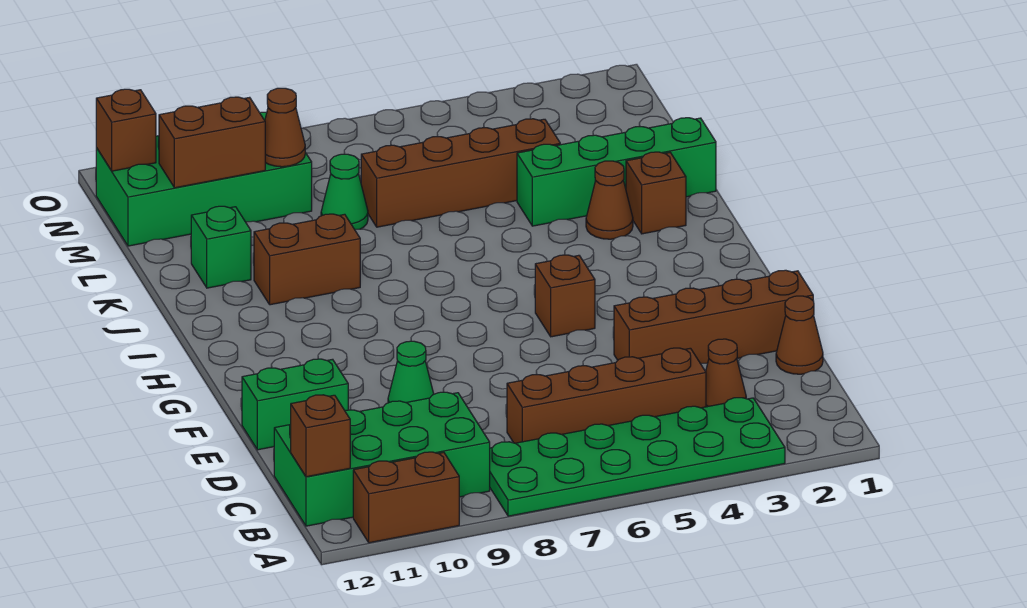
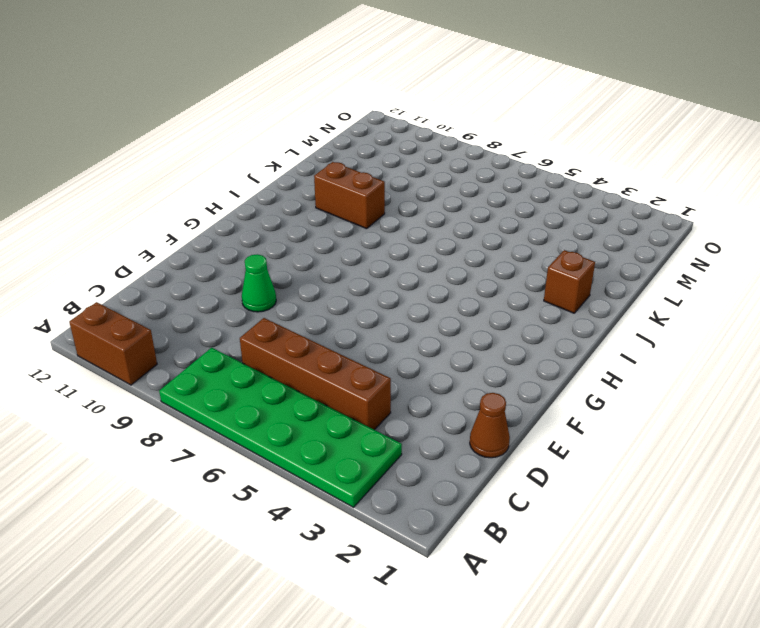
none -> green 2x4 brick [274,392,490,526]
none -> brown 1x1 cone [706,339,746,407]
none -> brown 1x4 brick [614,270,813,364]

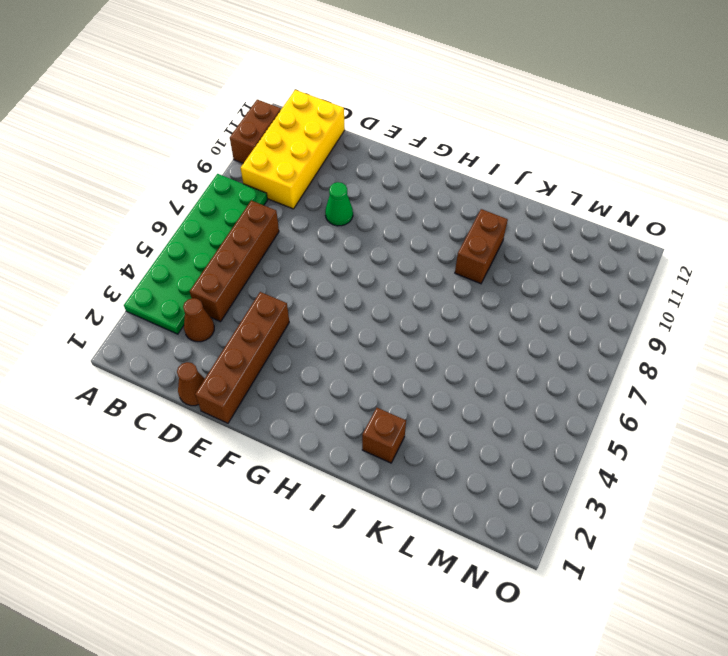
yellow 2x4 brick [241,90,345,209] -> green 2x4 brick [274,392,490,526]
none -> green 1x2 brick [242,359,348,450]
none -> brown 1x1 brick [535,255,595,337]
none -> brown 1x1 cone [586,161,633,239]

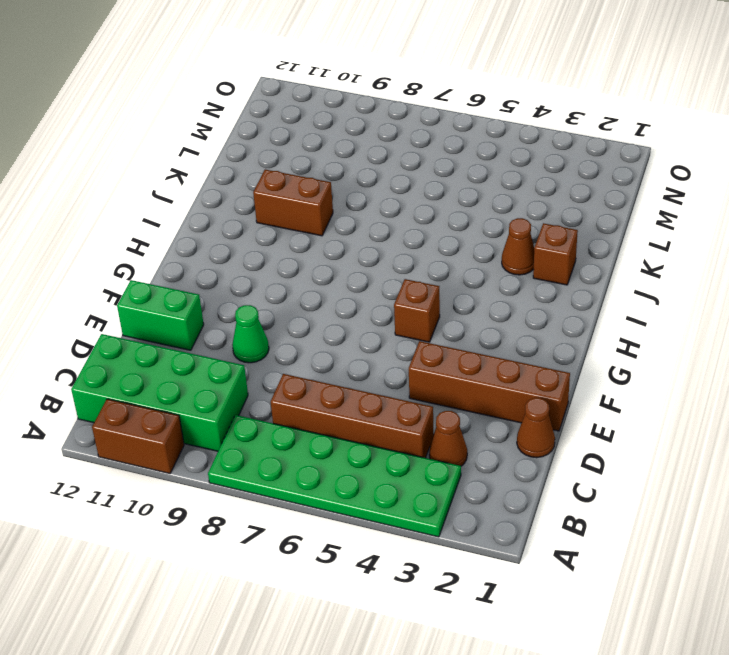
none -> green 1x4 brick [517,118,716,226]
none -> green 1x1 brick [191,206,251,288]
none -> brown 1x4 brick [361,119,560,227]

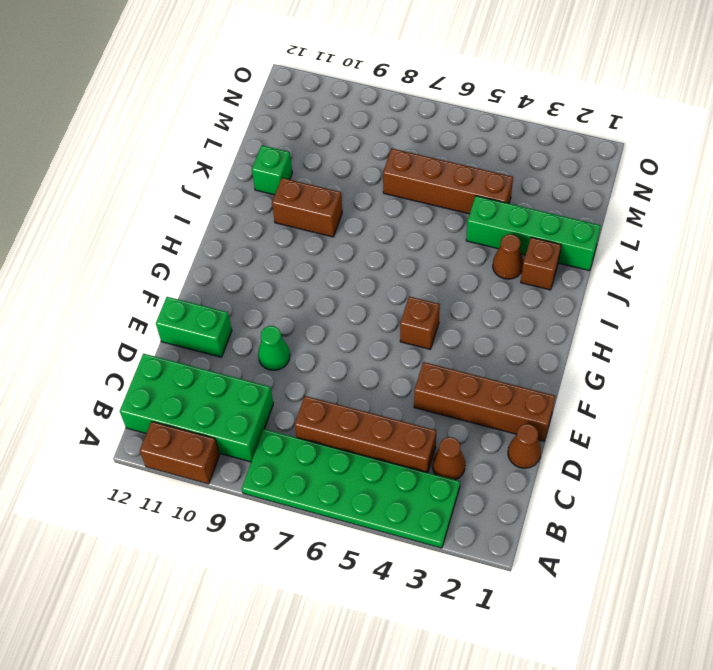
none -> green 1x1 cone [321,154,368,230]
none -> green 2x4 brick [96,112,312,246]
none -> brown 1x1 brick [291,395,350,477]

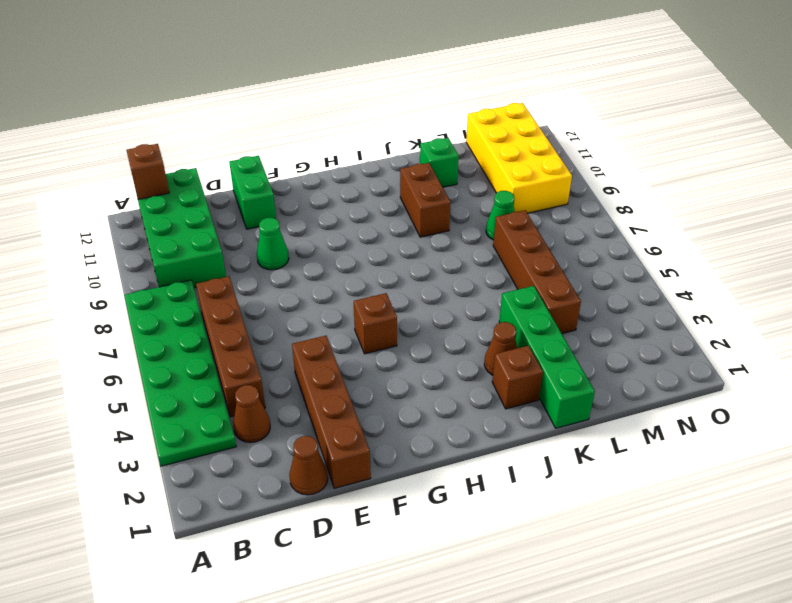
yellow 2x4 brick [466,103,572,213] -> green 2x4 brick [96,112,312,246]
none -> brown 1x2 brick [353,452,459,543]
none -> brown 1x1 cone [265,88,305,167]
none -> brown 1x2 brick [159,97,265,188]

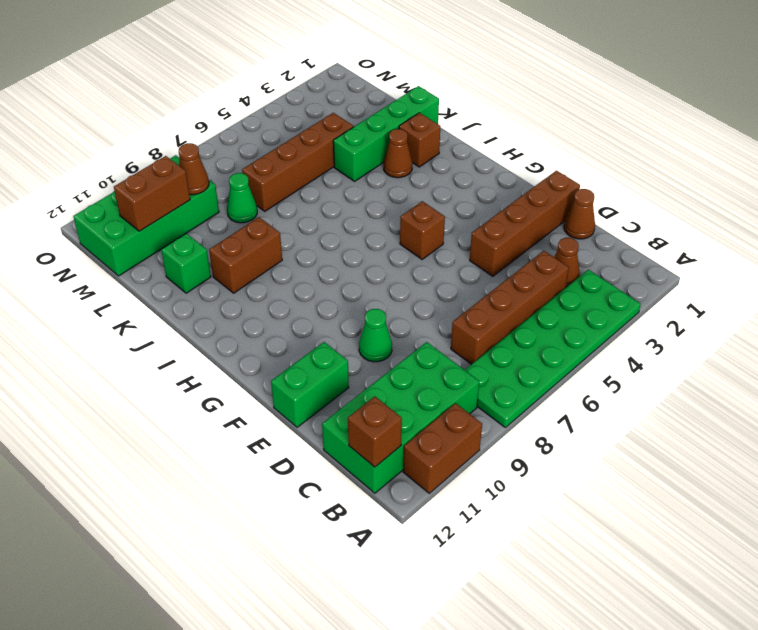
none -> brown 1x1 brick [96,89,156,171]

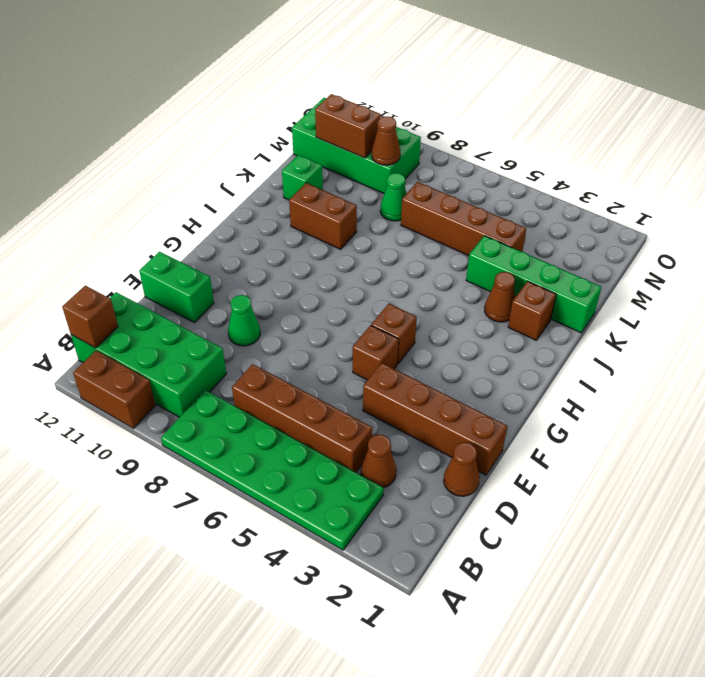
brown 1x1 brick [353,325,399,380] -> brown 1x1 brick moved to [96,89,156,171]

